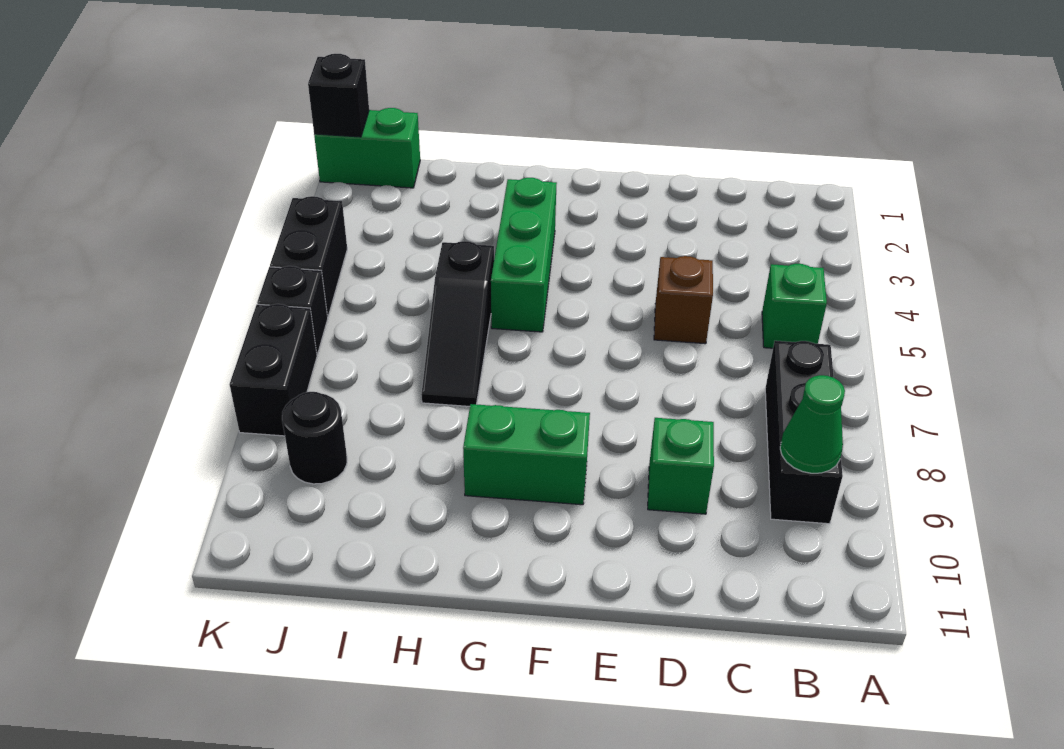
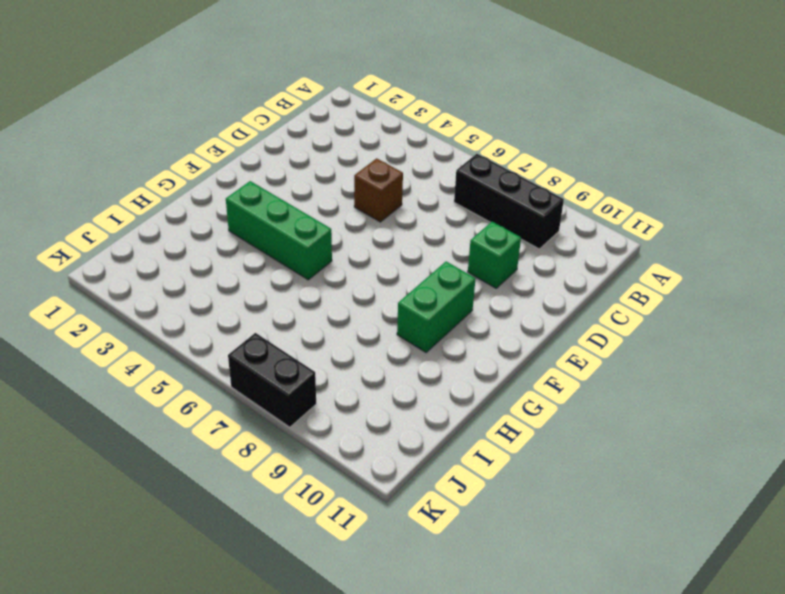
none -> green 1x1 brick [762,264,827,348]
none -> black 1x3 slope [421,241,494,406]
none -> green 1x2 brick [314,108,420,188]

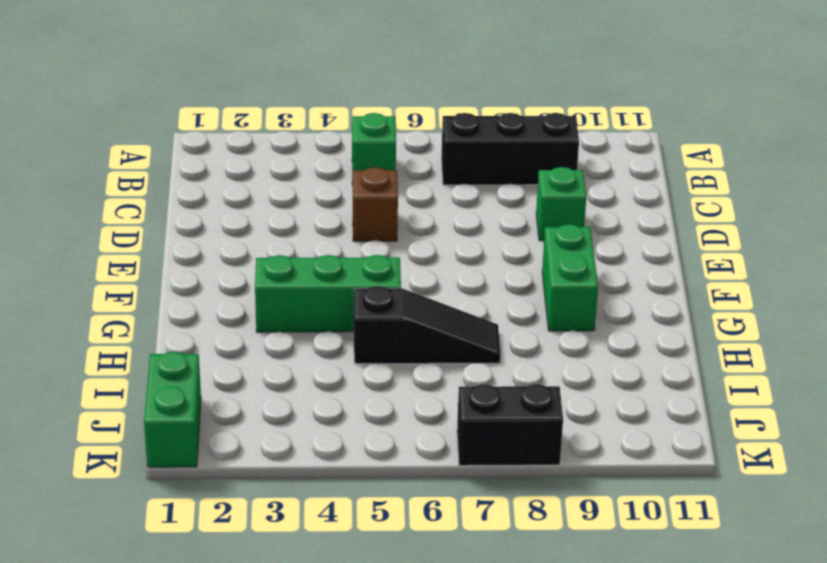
none -> black 1x1 round brick [282,392,347,484]
none -> black 1x2 brick [270,196,347,317]
none -> black 1x1 brick [257,266,328,354]

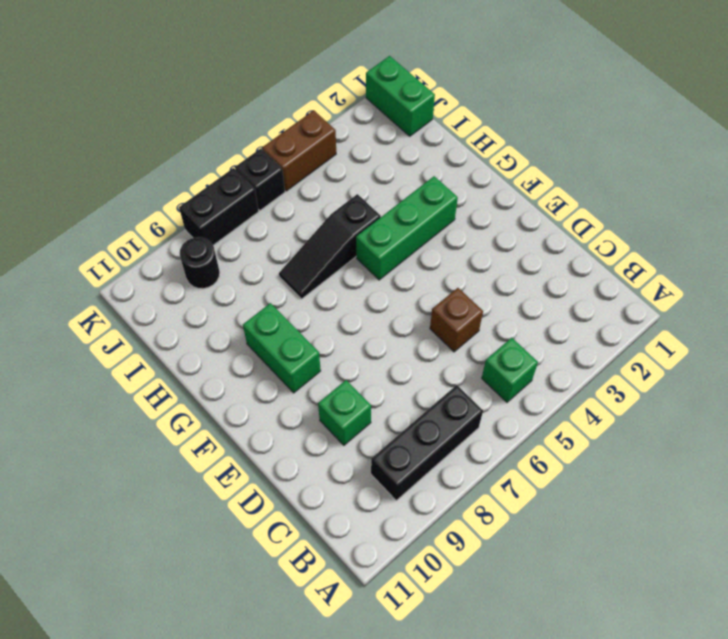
brown 1x2 brick [262,110,336,191] -> black 1x2 brick [270,196,347,317]
none -> green 1x1 cone [780,375,845,473]
none -> black 1x1 brick [308,54,369,137]

